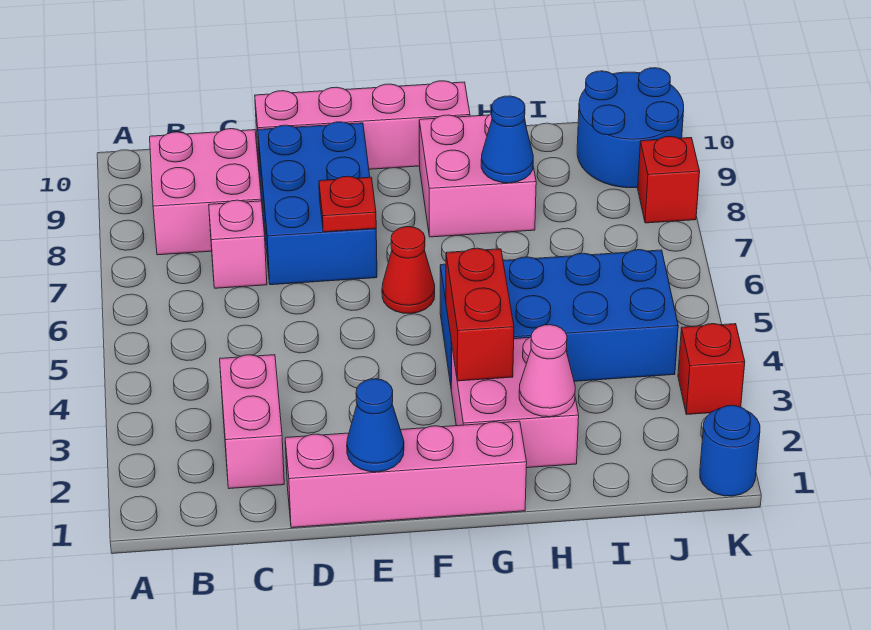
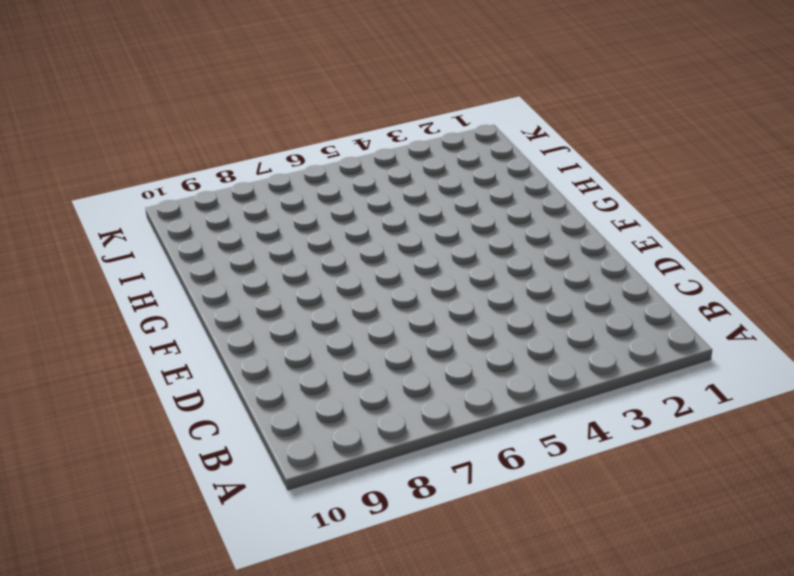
none -> pink 2x2 brick [150,129,261,255]
none -> pink 1x2 brick [220,355,284,489]
none -> pink 1x1 brick [209,200,267,288]

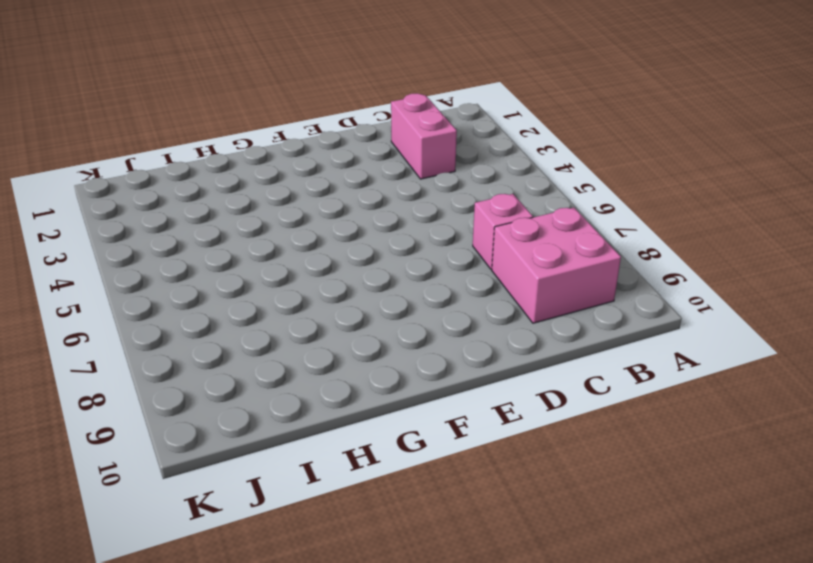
none -> pink 1x4 brick [285,421,527,528]
none -> blue 2x3 brick [258,122,377,285]
none -> pink 1x4 brick [255,81,470,170]

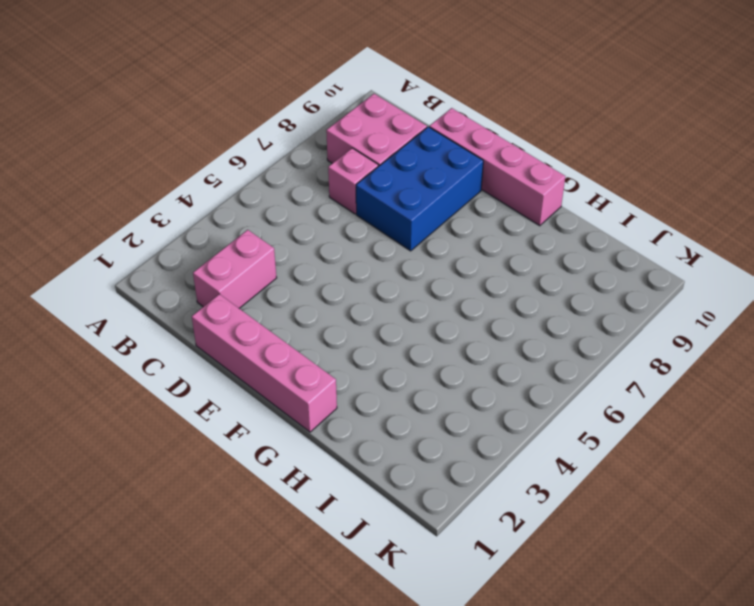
none -> red 1x1 cone [382,227,435,314]
none -> pink 2x2 brick [451,337,579,468]
none -> blue 2x4 brick [440,250,678,385]

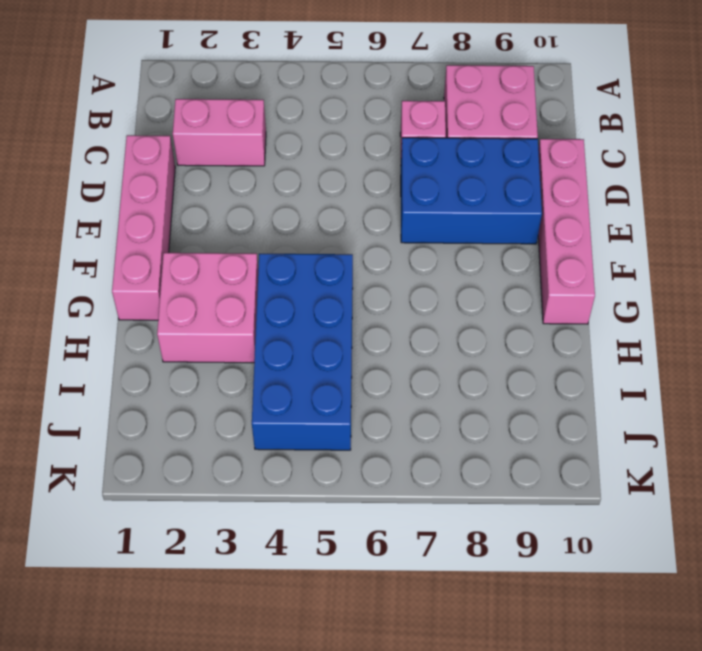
none -> red 1x1 cone [382,227,435,314]
none -> pink 2x2 brick [419,114,536,237]
none -> blue 2x2 round brick [577,68,684,188]

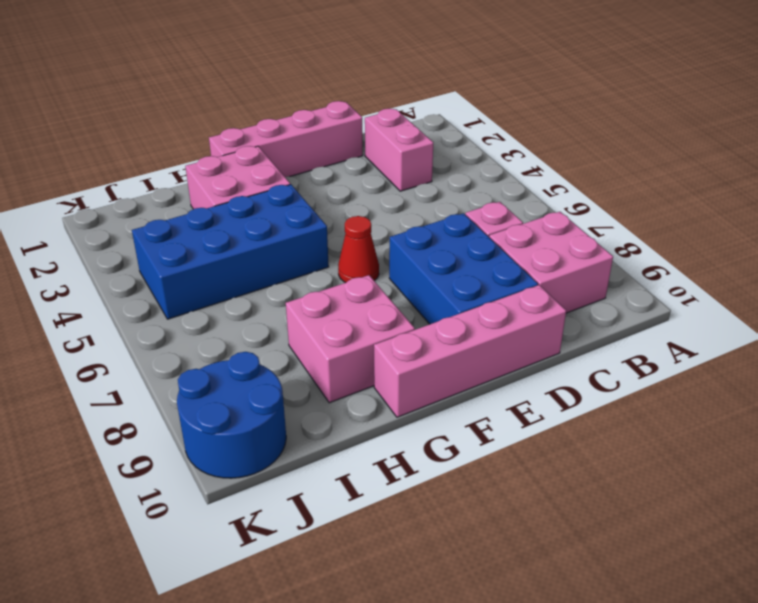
none -> blue 1x1 round brick [700,405,760,496]
none -> red 1x1 brick [678,324,745,415]
none -> red 1x1 brick [638,136,700,223]

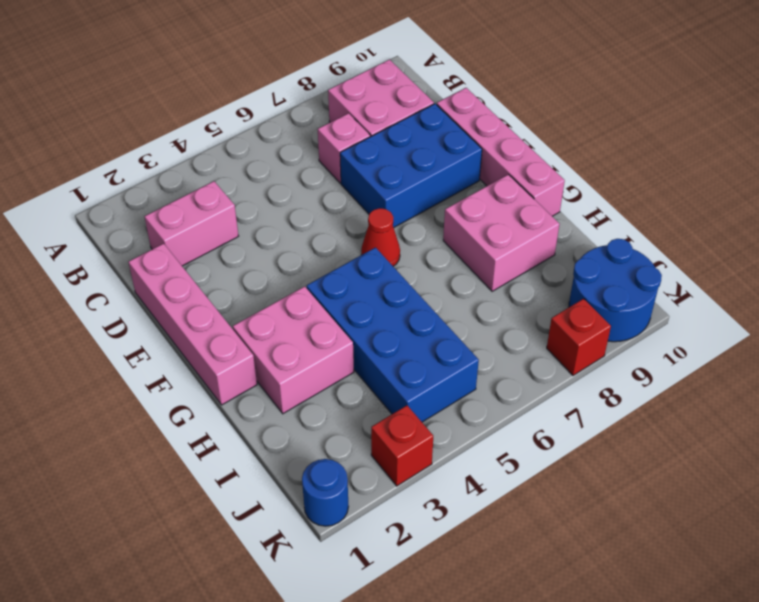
none -> blue 1x1 cone [347,379,404,472]
none -> red 1x1 plate [319,176,376,232]
none -> red 1x2 brick [446,248,514,381]

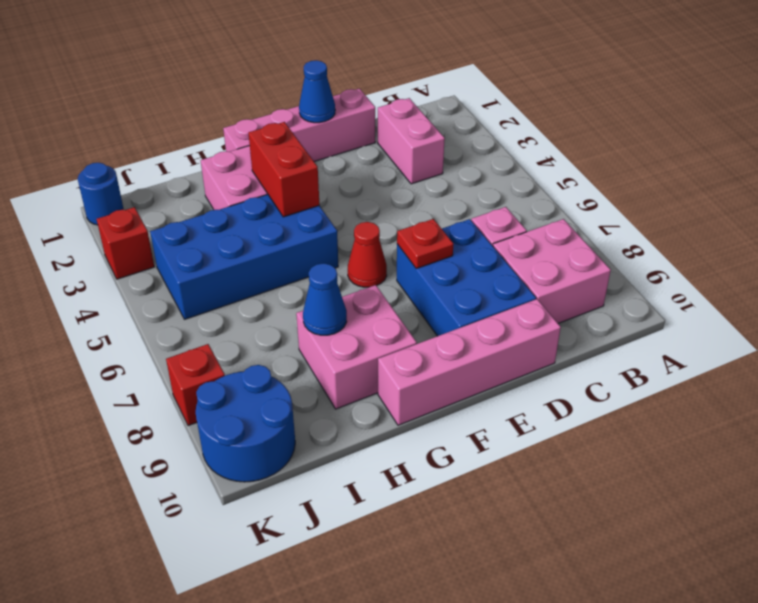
none -> pink 1x1 cone [519,325,575,417]

